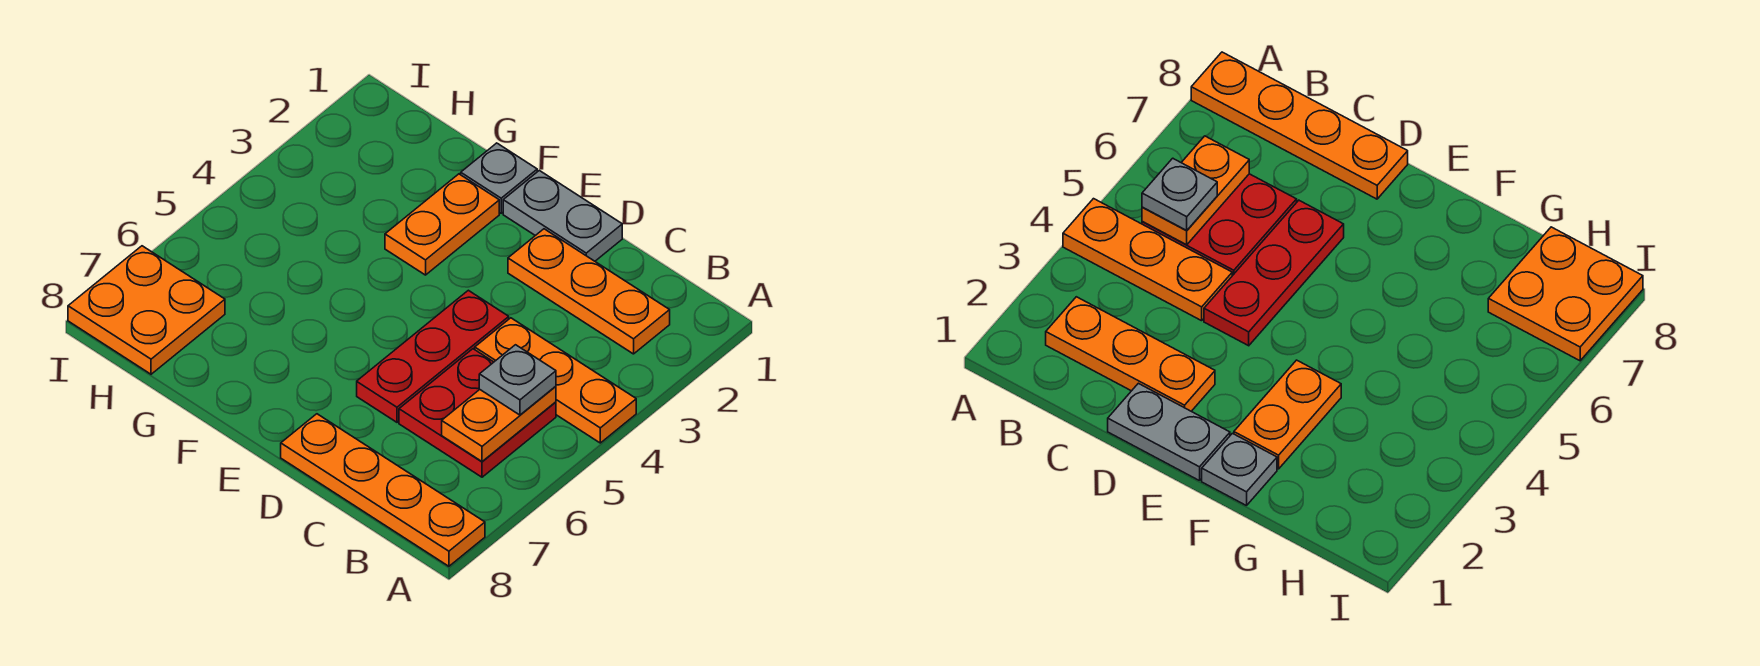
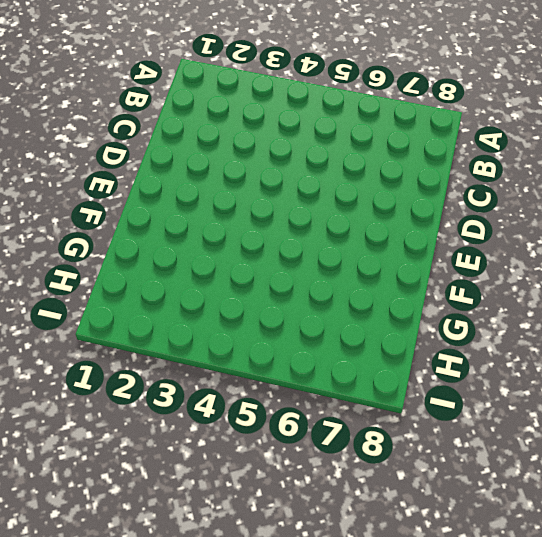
none -> orange 1x3 plate [475,318,636,443]
none -> orange 1x4 plate [281,414,485,566]

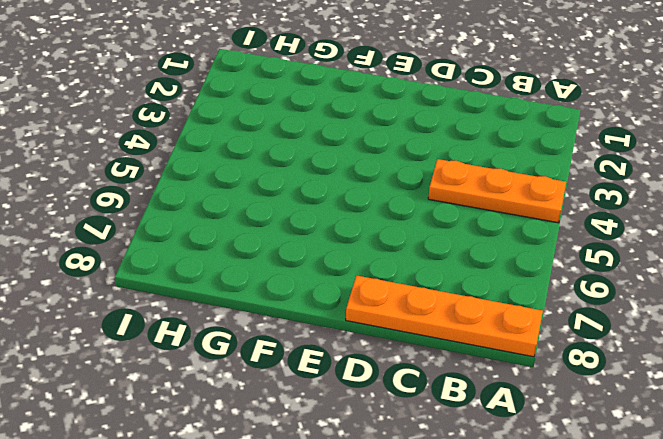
none -> orange 1x3 plate [508,229,670,354]
none -> red 2x2 plate [399,349,556,477]

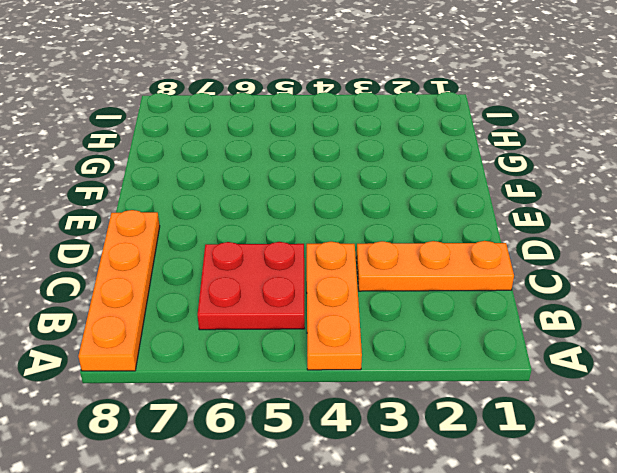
orange 1x3 plate [356,241,514,291] -> orange 1x3 plate turned to [508,229,670,354]
none -> grey 1x2 plate [503,170,622,261]
none -> red 1x3 plate [357,290,509,422]

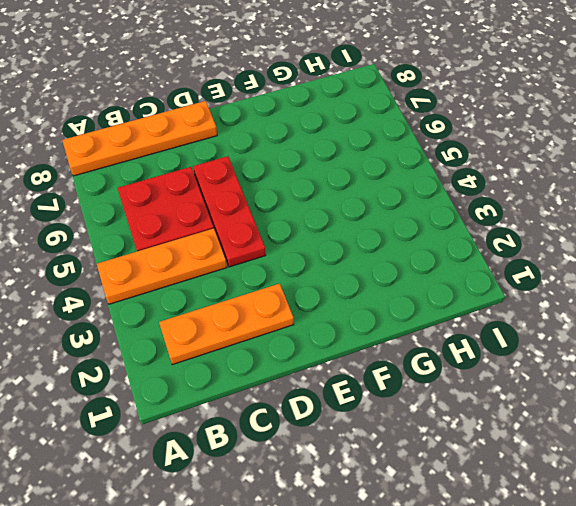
none -> grey 1x2 plate [503,170,622,261]
none -> grey 1x1 plate [461,143,537,213]

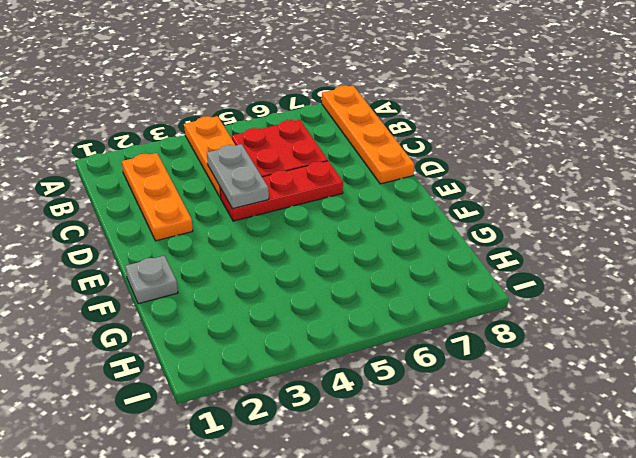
grey 1x2 plate [207,144,269,209] -> grey 1x2 plate moved to [503,170,622,261]
none -> orange 1x2 plate [385,174,499,275]
none -> orange 2x2 plate [68,246,225,374]

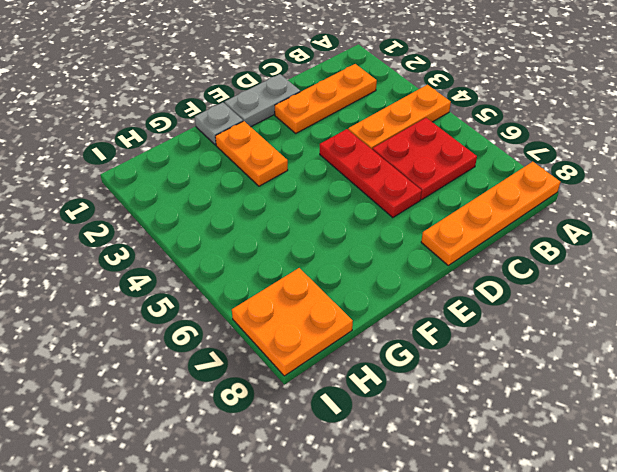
none -> orange 1x2 plate [442,386,556,461]
none -> grey 1x1 plate [479,345,556,415]

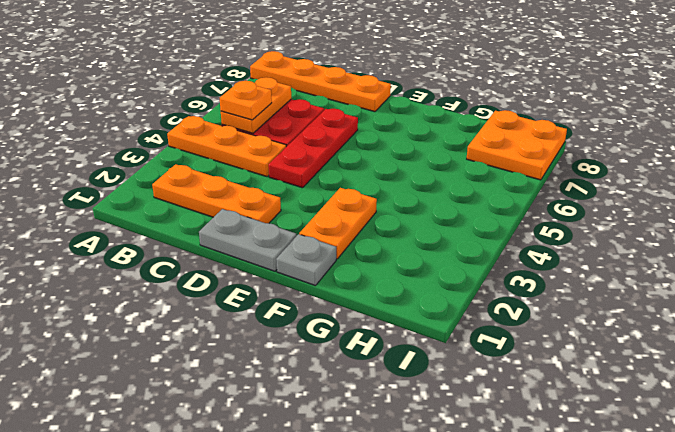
orange 1x1 plate [220,81,272,120] -> grey 1x1 plate [479,345,556,415]

